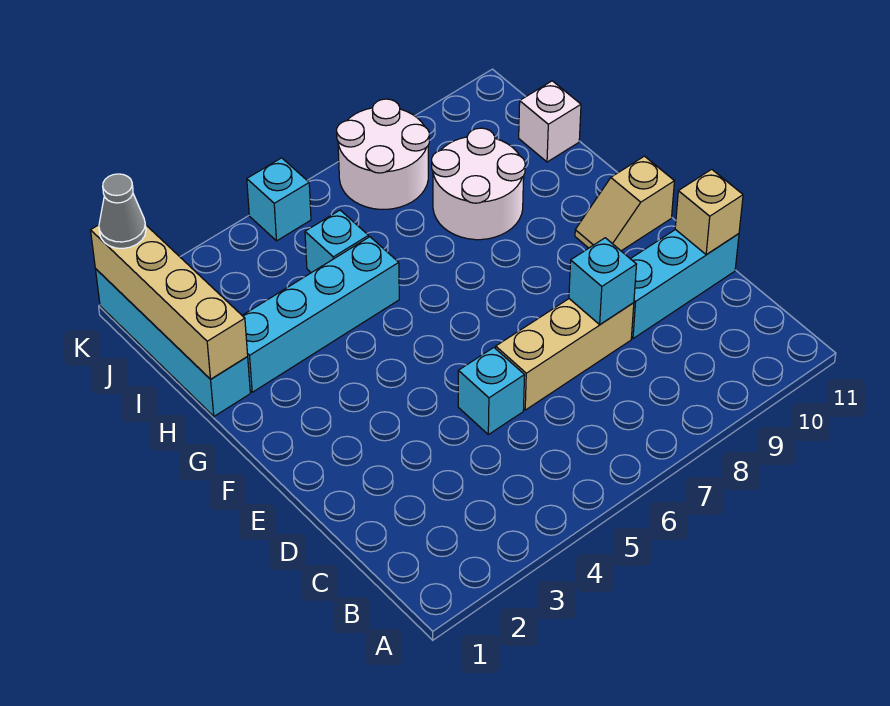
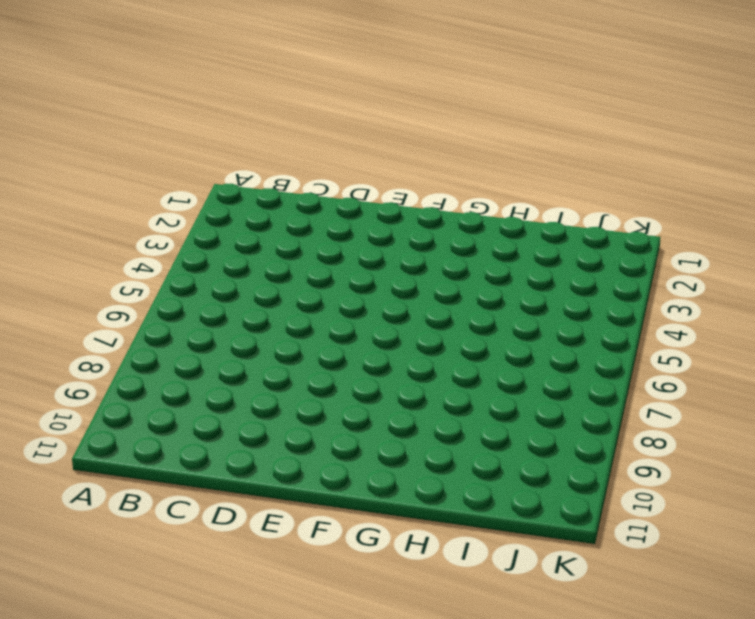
none -> cyan 1x1 brick [458,348,525,435]
none -> tan 1x3 brick [496,299,634,410]
none -> cyan 1x3 brick [631,229,739,339]

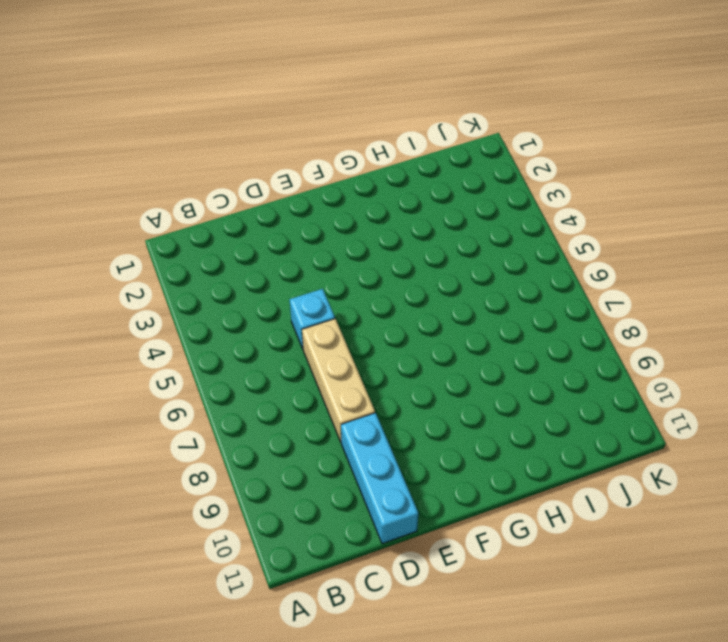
none -> tan 1x2 slope [575,156,674,251]
none -> cyan 1x4 brick [95,269,250,416]
none -> cyan 1x4 brick [242,237,399,392]

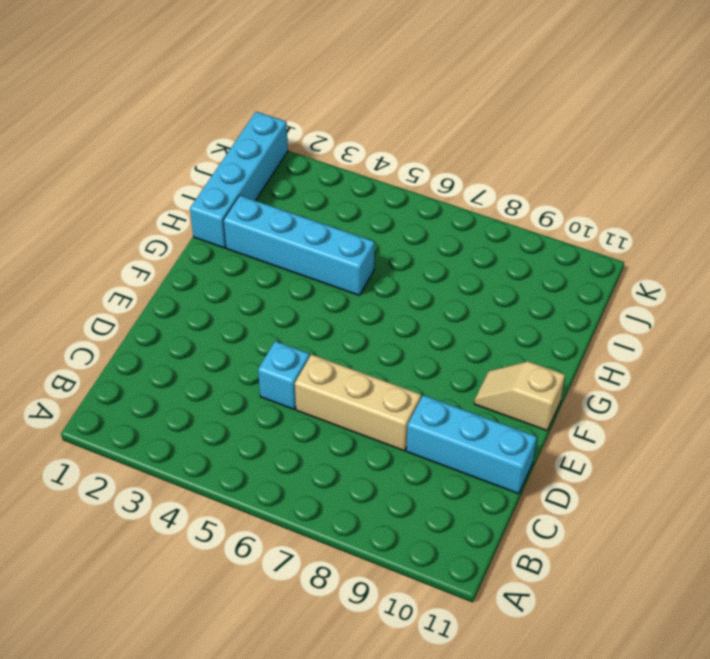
none -> white 2x2 round brick [432,128,525,240]
none -> cyan 1x1 brick [305,210,369,273]
none -> white 1x1 brick [519,81,581,162]

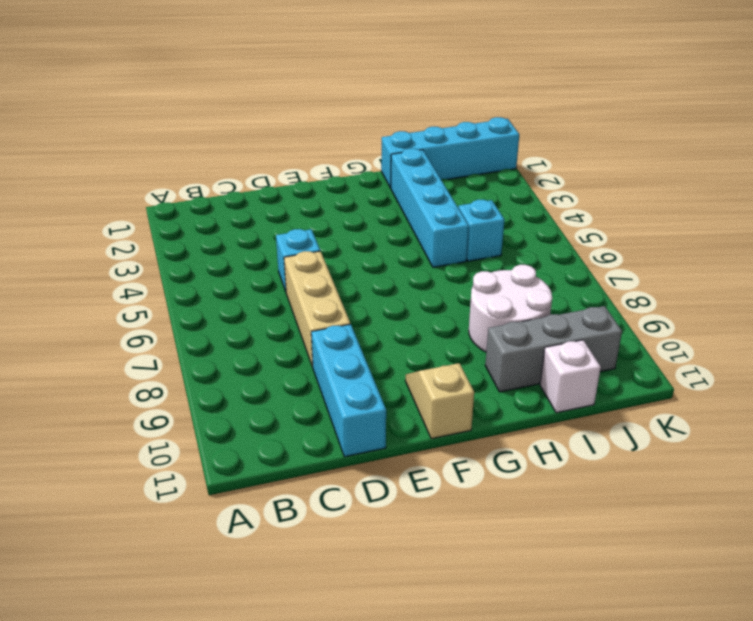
grey 1x3 brick [485,306,622,392] -> none
none -> white 2x2 round brick [337,99,429,209]
none -> cyan 1x1 brick [247,158,311,241]
none -> cyan 1x1 brick [569,238,637,324]

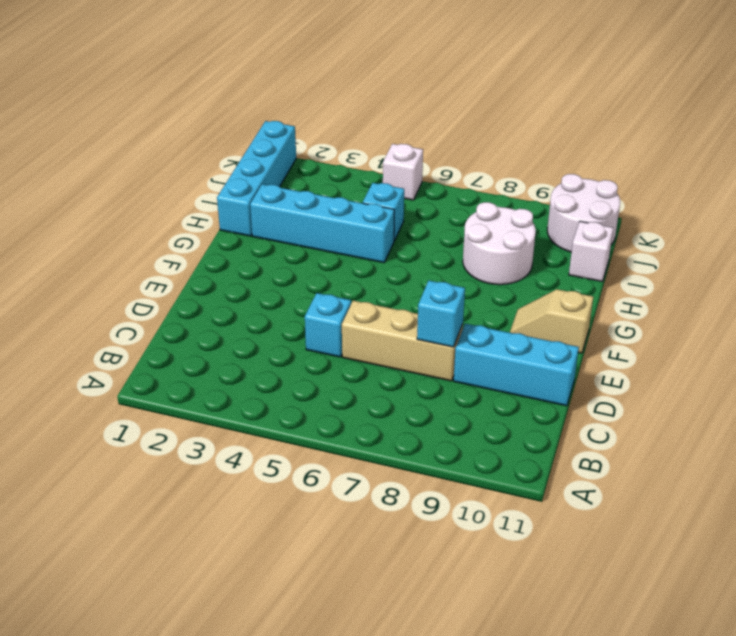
white 2x2 round brick [547,174,620,252] -> white 2x2 round brick moved to [337,99,429,209]
white 1x1 brick [383,144,423,200] -> cyan 1x1 brick [247,158,311,241]
none -> tan 1x1 brick [675,169,743,255]
none -> tan 1x4 brick [91,225,248,379]
none -> grey 1x1 cone [99,174,146,248]

